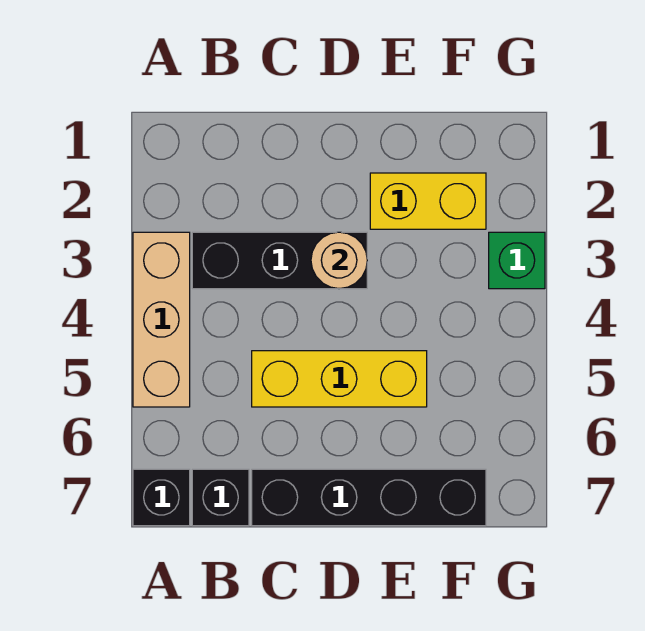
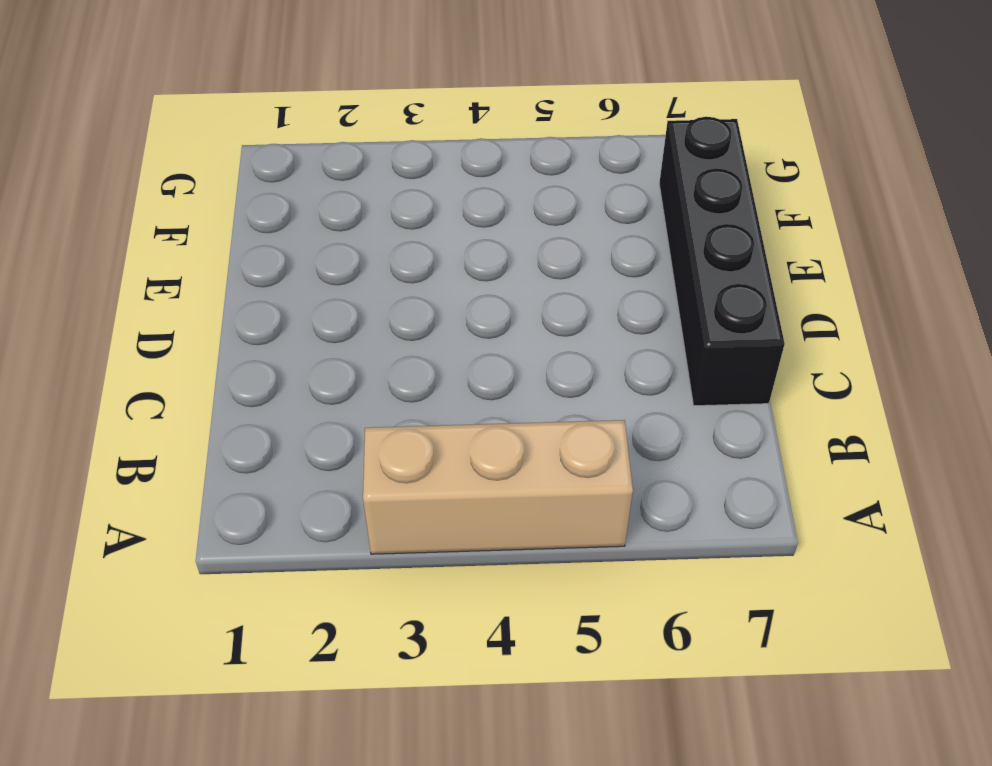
none -> black 1x1 brick [133,469,190,526]
none -> black 1x3 brick [192,232,367,289]

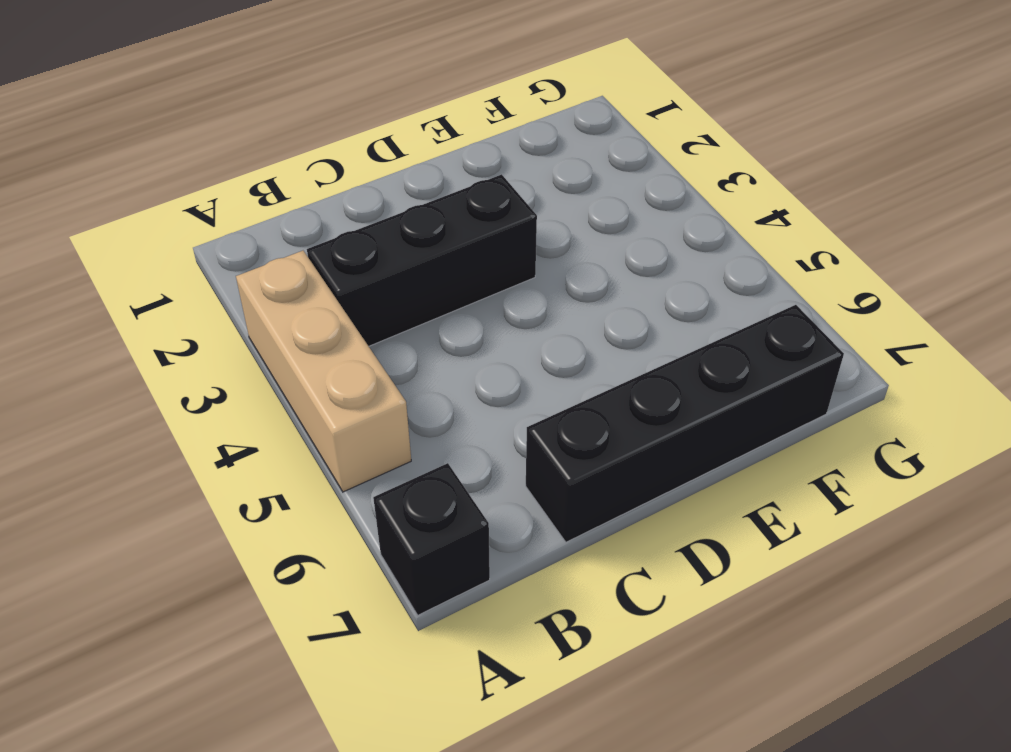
none -> black 1x1 brick [192,469,249,526]
none -> yellow 1x3 brick [252,351,427,407]

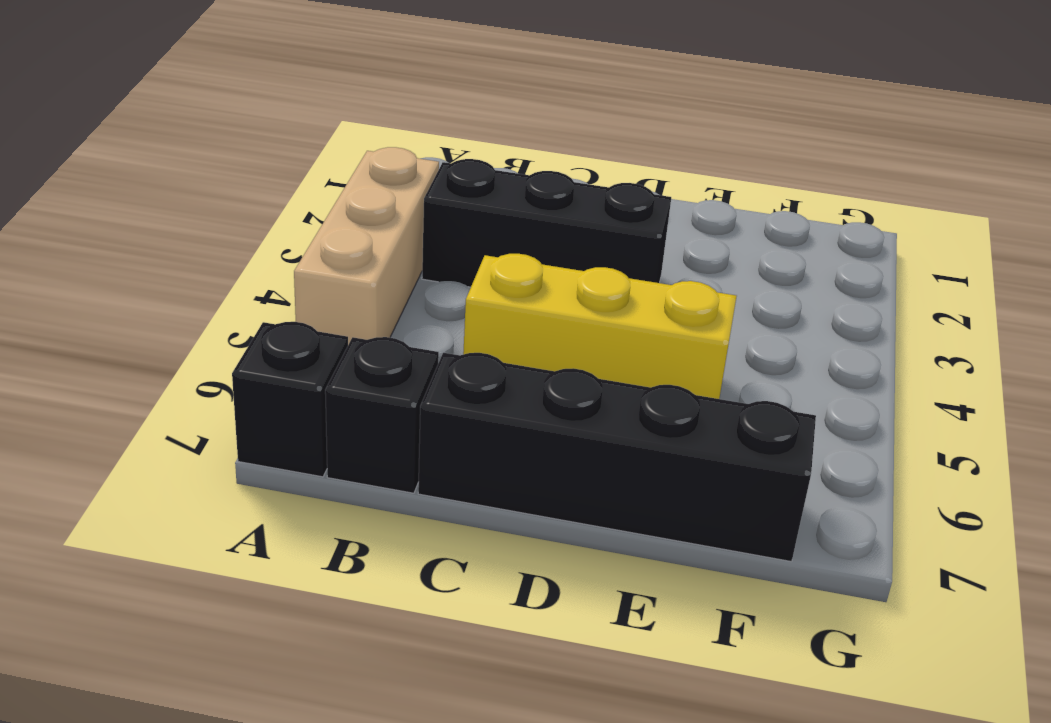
none -> yellow 1x2 brick [370,173,486,229]
none -> green 1x1 brick [489,232,545,289]

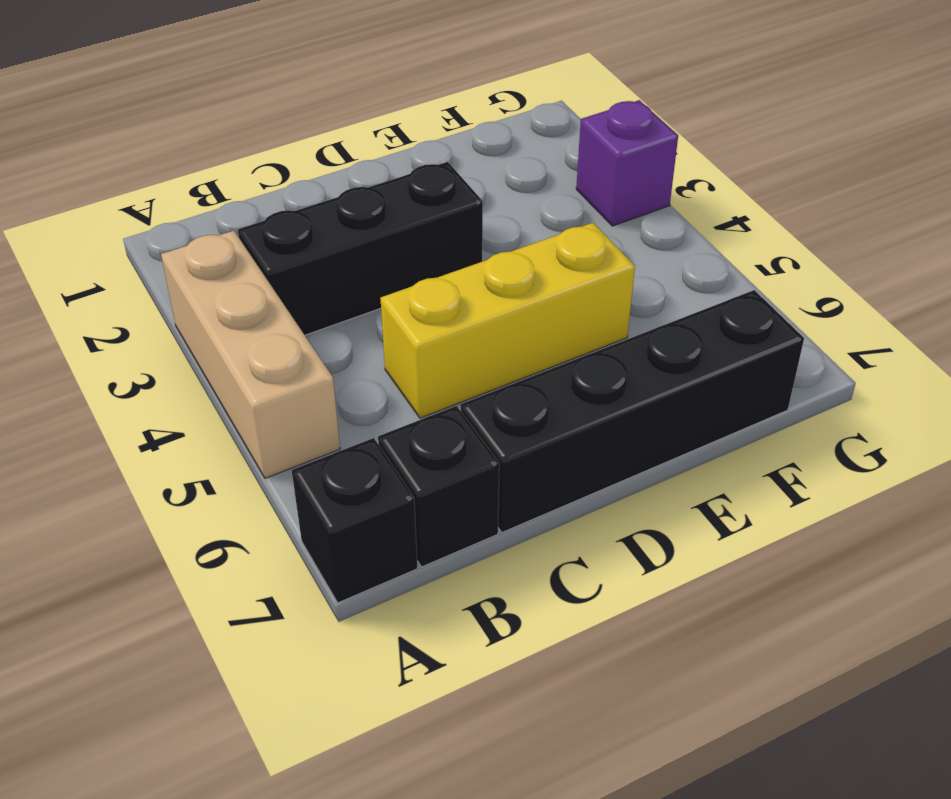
purple 1x1 brick [576,100,678,226] -> green 1x1 brick [489,232,545,289]
none -> yellow 1x2 brick [370,173,486,229]
none -> tan 1x1 round brick [311,232,367,289]

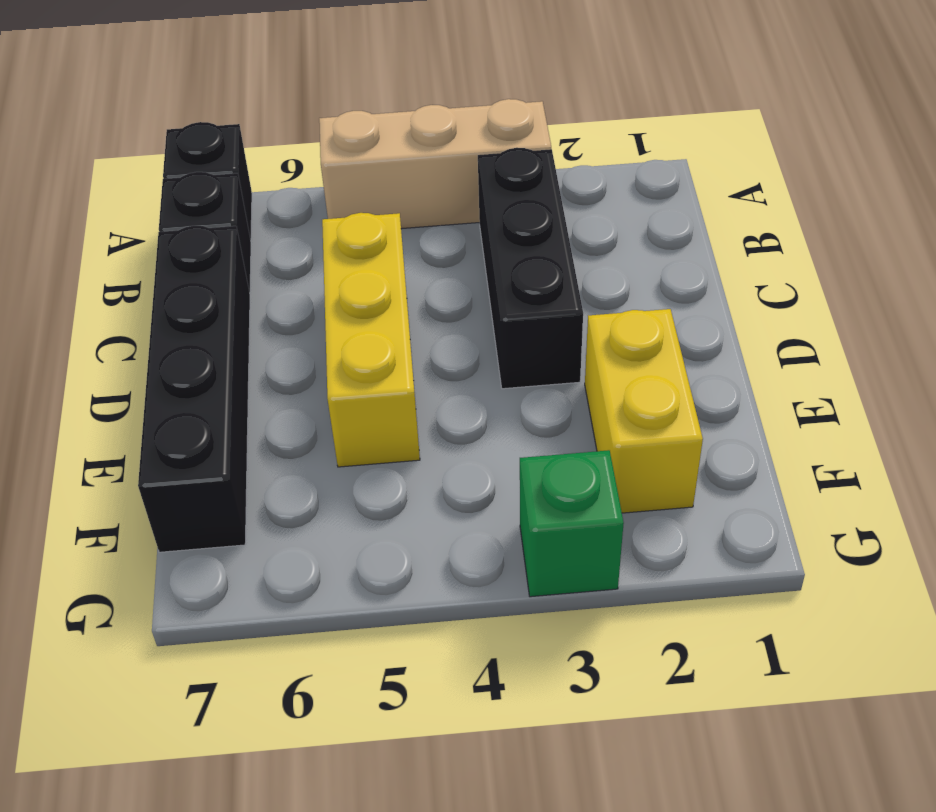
none -> tan 1x1 round brick [311,232,367,289]

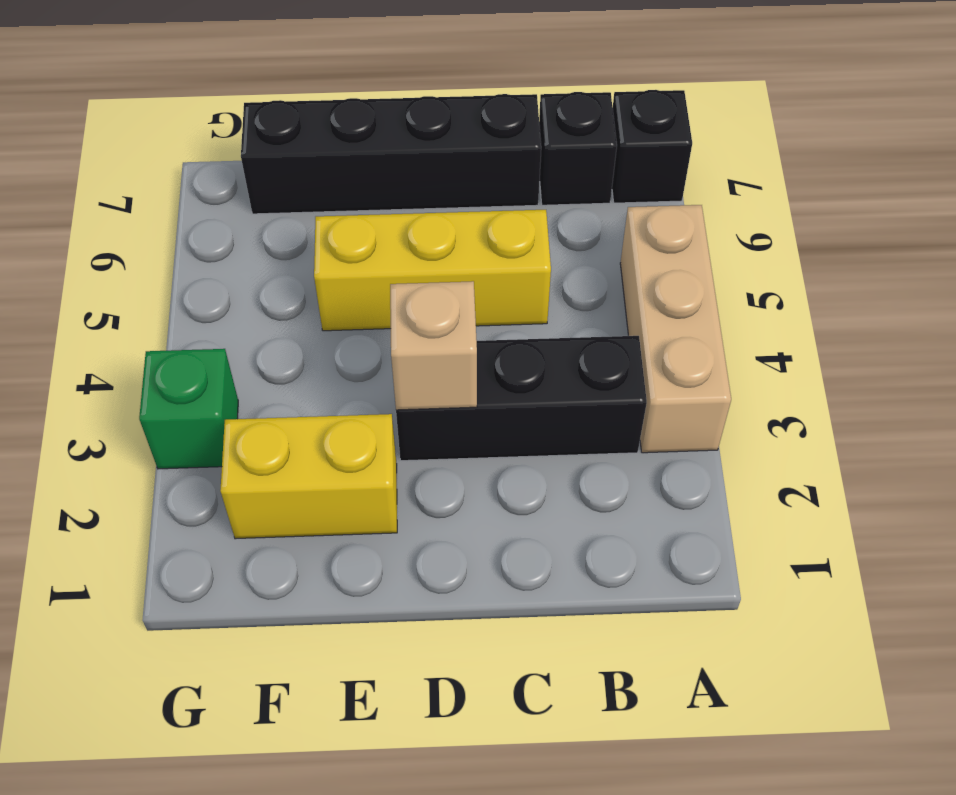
tan 1x1 brick [390,281,477,410] -> tan 1x1 round brick [311,232,367,289]

